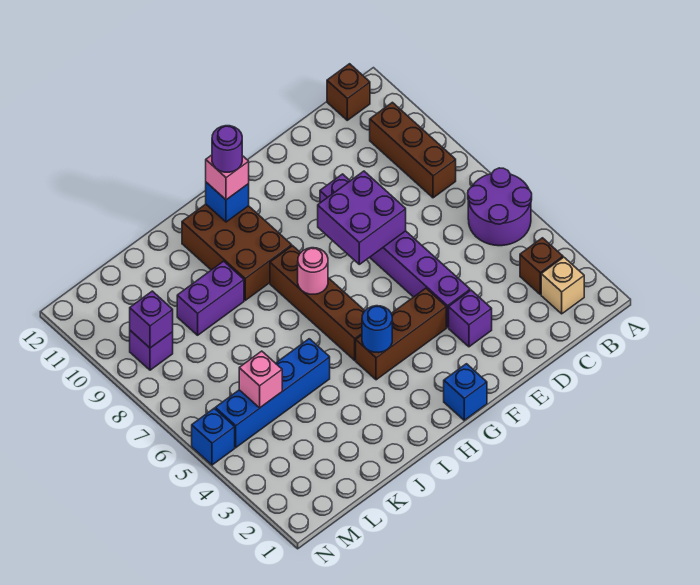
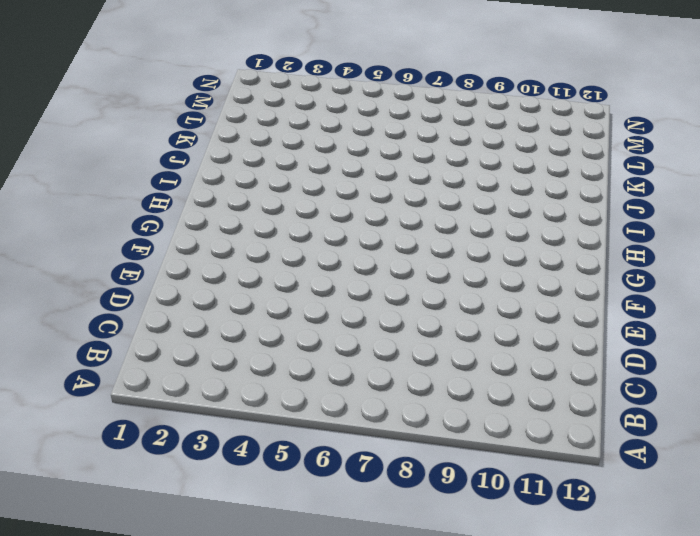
none -> purple 2x2 round brick [468,168,532,246]
none -> tan 1x1 brick [541,257,584,314]
none -> brown 1x1 brick [520,238,563,294]

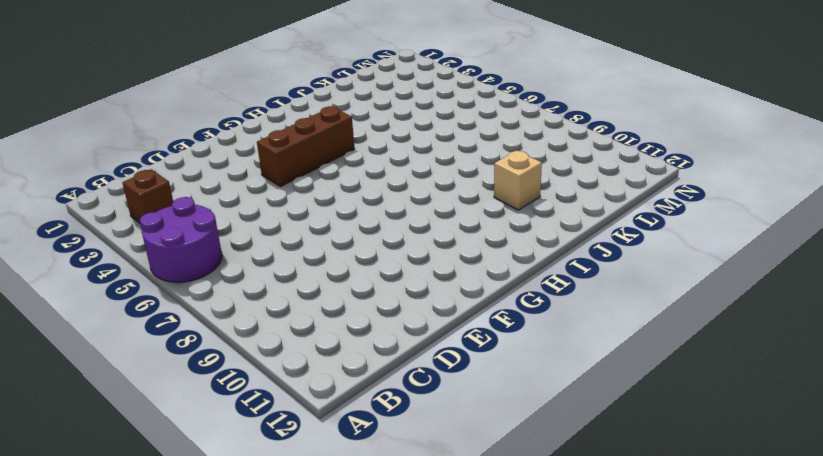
tan 1x1 brick [494,151,542,210] -> tan 1x1 brick moved to [541,257,584,314]
none -> brown 1x3 brick [370,102,456,198]
none -> brown 1x1 brick [327,64,370,120]
none -> purple 1x1 brick [449,290,492,347]

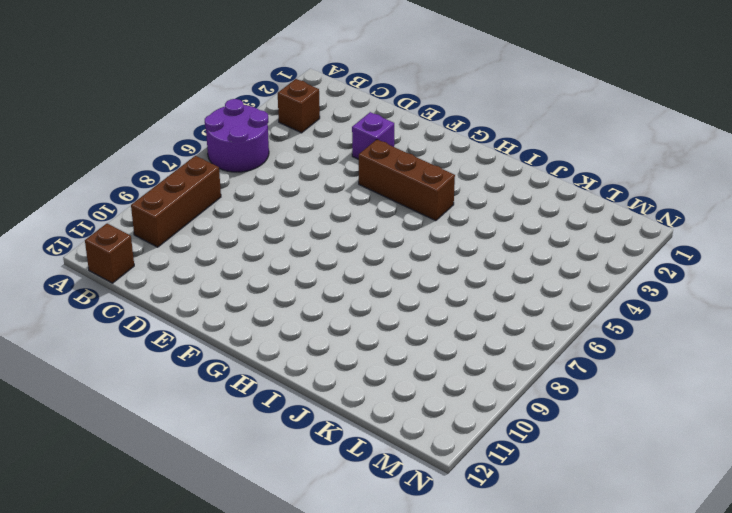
none -> tan 1x1 brick [541,257,584,314]
none -> purple 1x6 brick [320,174,470,327]
none -> blue 1x1 brick [444,364,487,420]

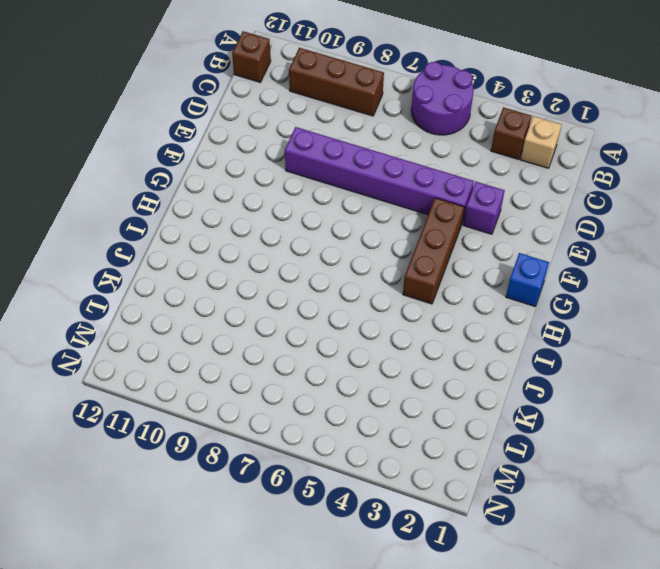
none -> brown 1x4 brick [270,246,365,360]
none -> brown 2x3 brick [182,204,292,300]
none -> blue 1x4 brick [215,339,330,448]

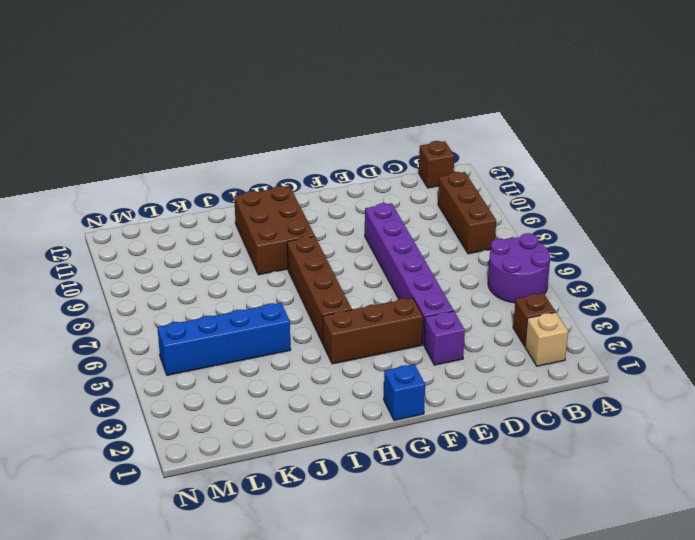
none -> purple 1x2 brick [177,261,244,335]
none -> purple 1x1 brick [130,331,173,370]
none -> blue 1x1 brick [192,408,235,465]

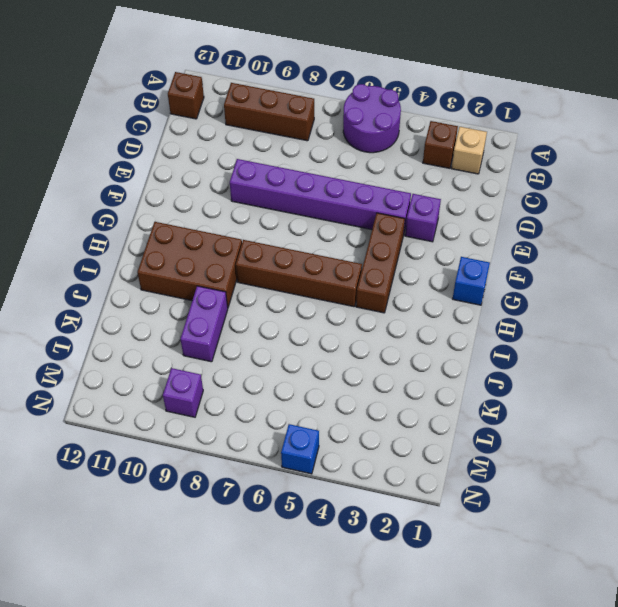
none -> blue 1x4 brick [215,339,330,448]
none -> purple 2x2 brick [318,171,406,264]
none -> blue 1x1 round brick [362,306,392,353]

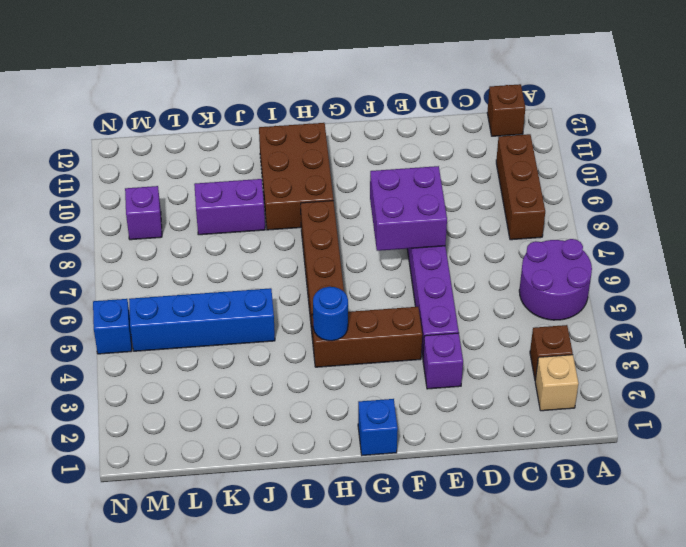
none -> pink 1x1 round brick [298,248,328,294]
none -> blue 1x1 brick [206,182,249,222]
none -> pink 1x1 brick [239,351,282,408]

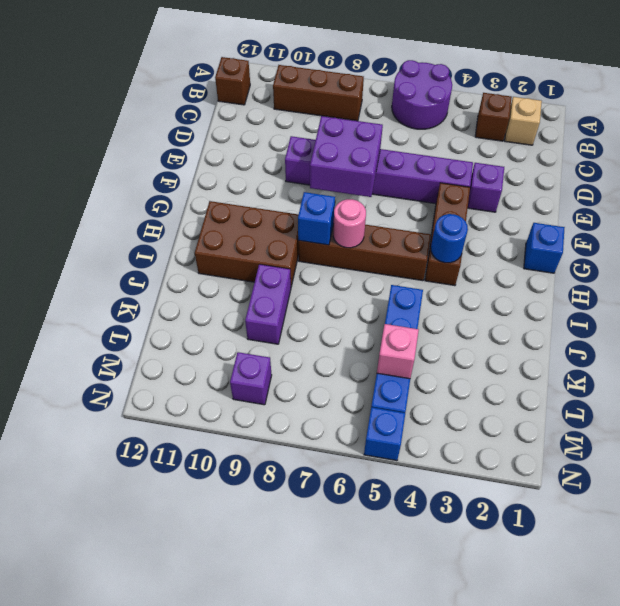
blue 1x1 brick [298,192,335,245] -> blue 1x1 brick moved to [206,182,249,222]
none -> purple 1x1 brick [130,291,173,348]
none -> pink 1x1 brick [206,155,249,200]
none -> purple 1x1 round brick [212,126,242,172]

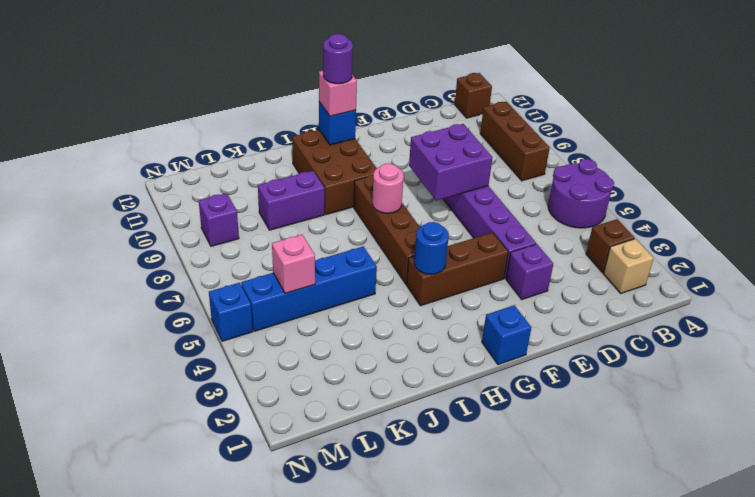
none -> purple 1x1 brick [130,291,173,348]

